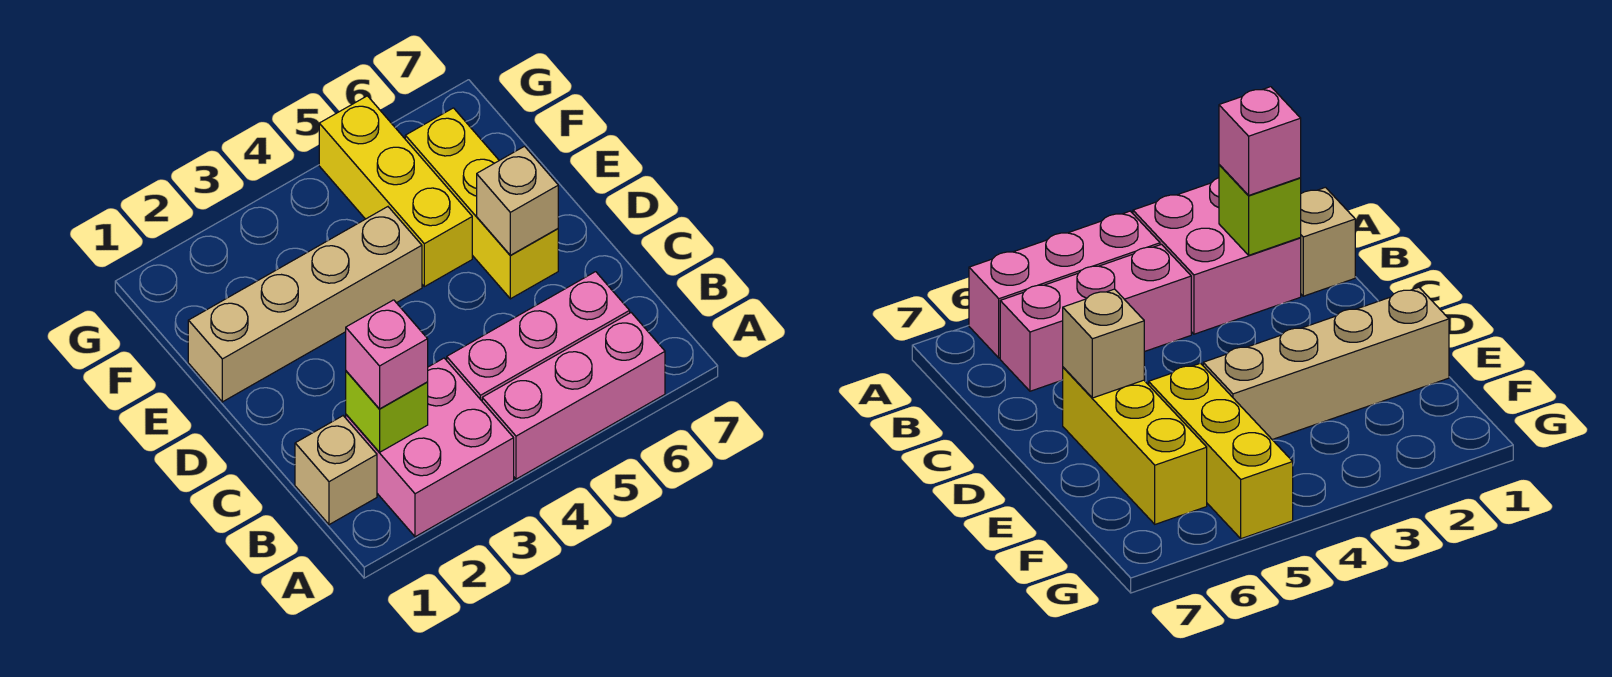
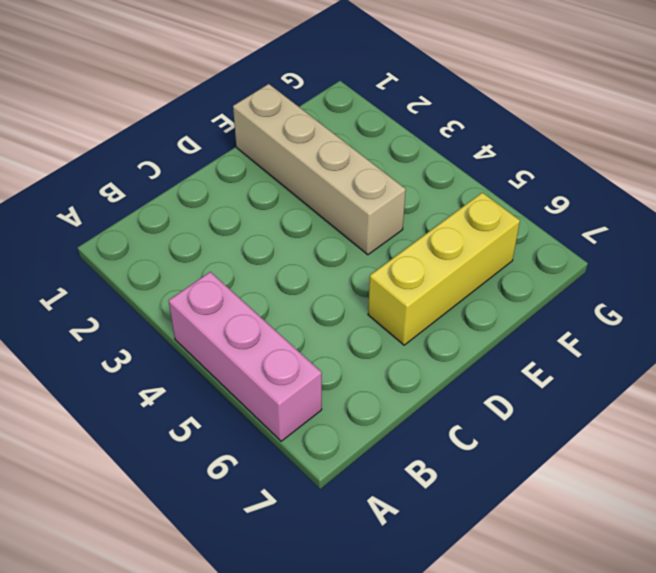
none -> pink 2x2 brick [346,358,514,537]
none -> tan 1x1 brick [295,416,377,525]

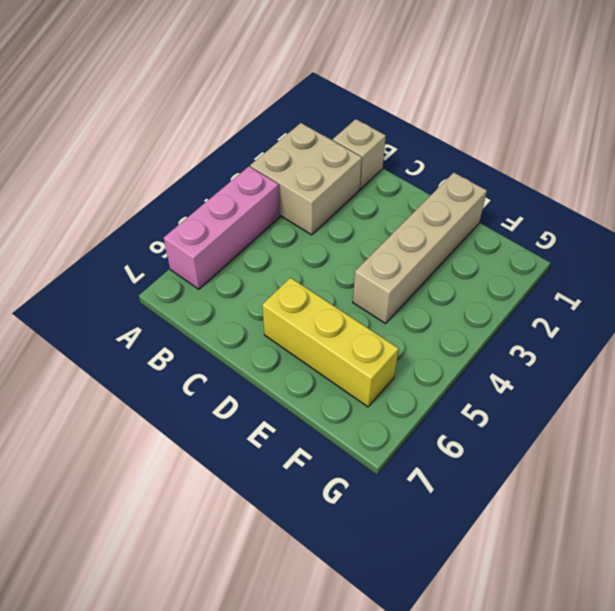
tan 2x2 brick [250,123,362,235] -> pink 2x2 brick [346,358,514,537]
none -> pink 1x3 brick [447,272,630,401]
none -> yellow 1x3 brick [319,96,472,287]

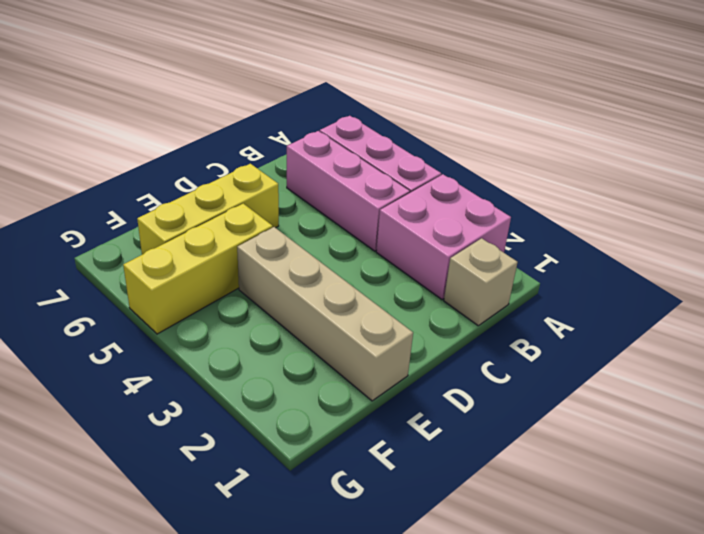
none -> lime 1x1 brick [346,371,428,452]
none -> tan 1x1 brick [477,146,558,255]

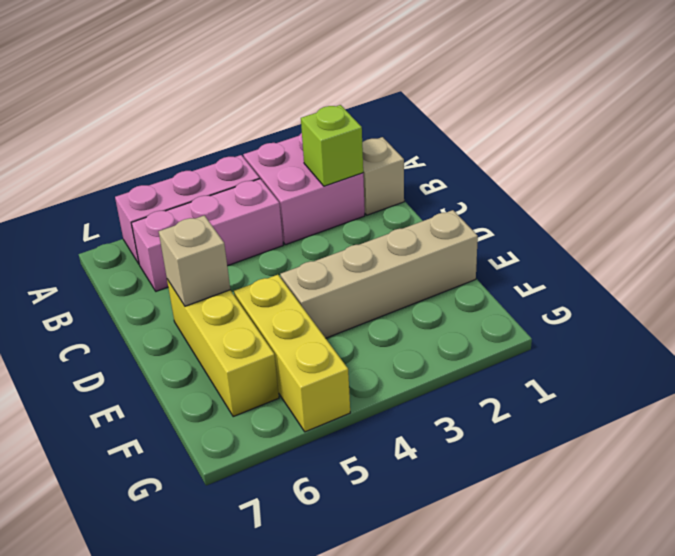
none -> pink 1x1 brick [346,300,428,409]

